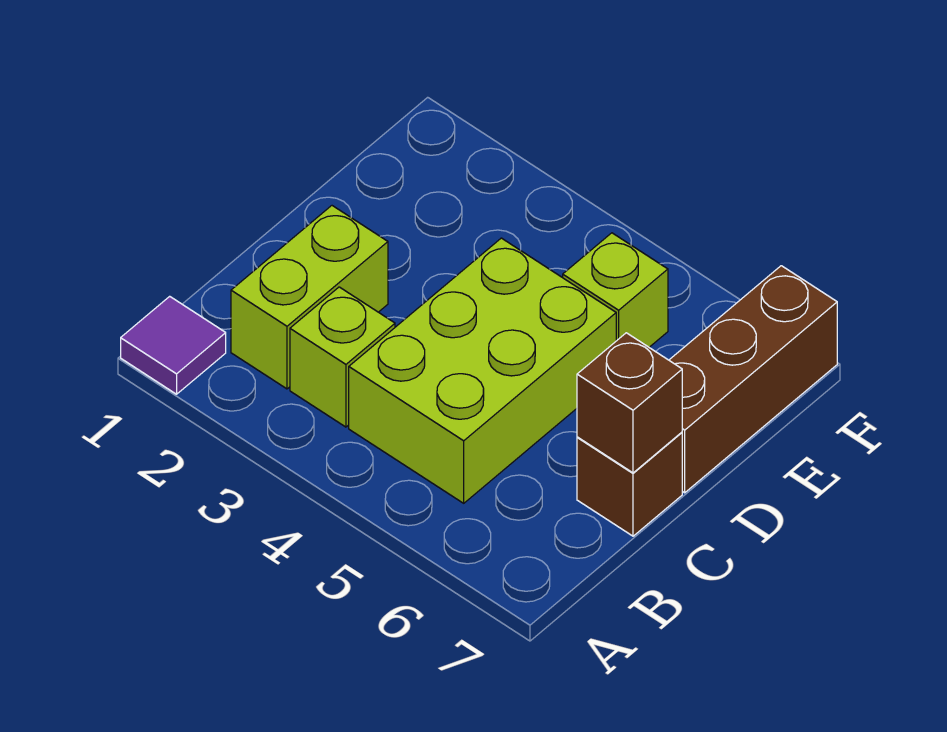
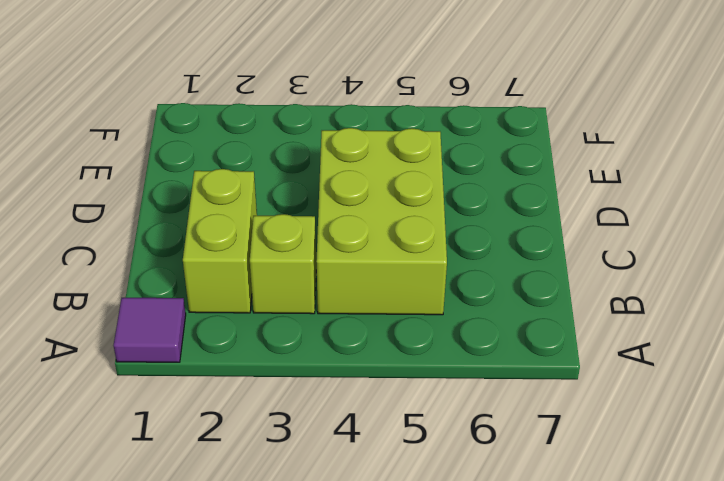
none -> brown 1x1 brick [577,432,682,536]
none -> brown 1x3 brick [669,266,837,493]

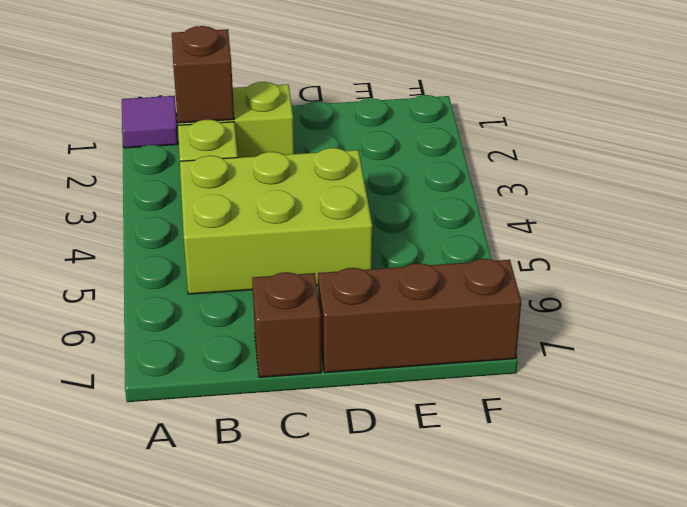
brown 1x1 brick [172,26,234,123] -> brown 1x1 brick moved to [577,333,682,473]
none -> lime 1x1 brick [563,233,668,347]

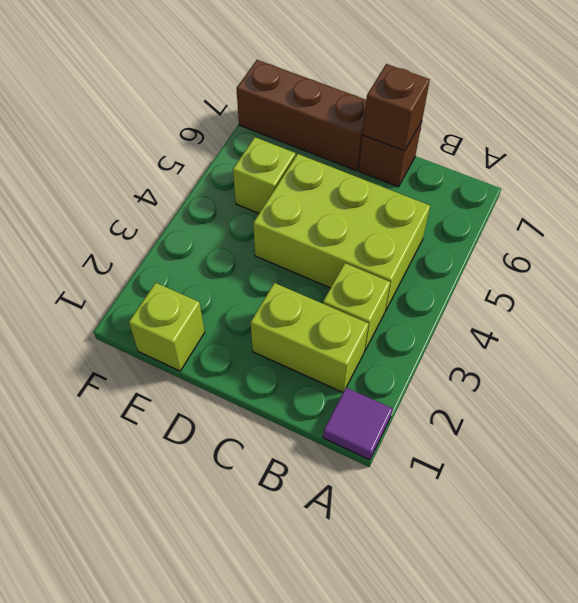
lime 1x1 brick [129,283,205,371] -> none

